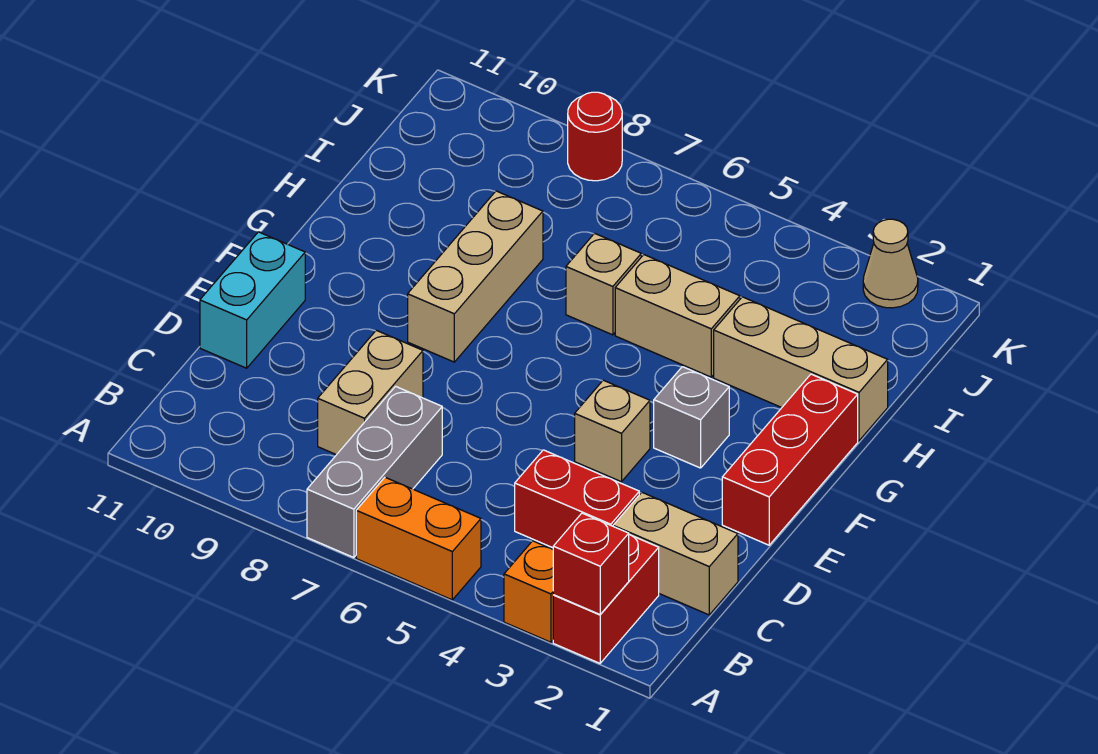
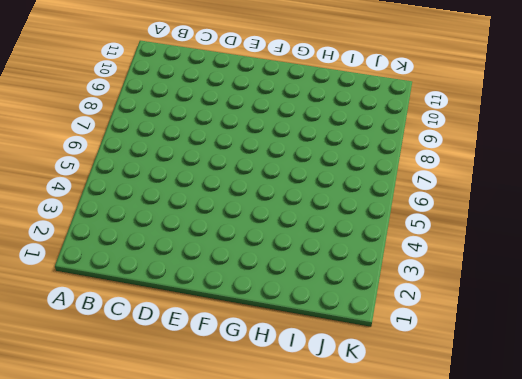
none -> red 1x2 brick [553,535,659,663]
none -> orange 1x1 brick [504,541,553,642]
none -> orange 1x2 brick [356,477,481,600]

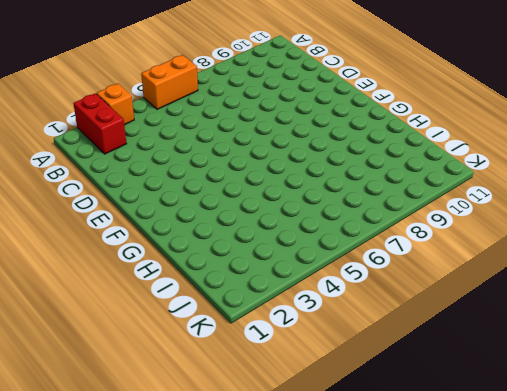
none -> grey 1x3 brick [307,386,442,558]
none -> tan 1x2 brick [613,493,738,615]
none -> red 1x2 brick [515,450,639,548]

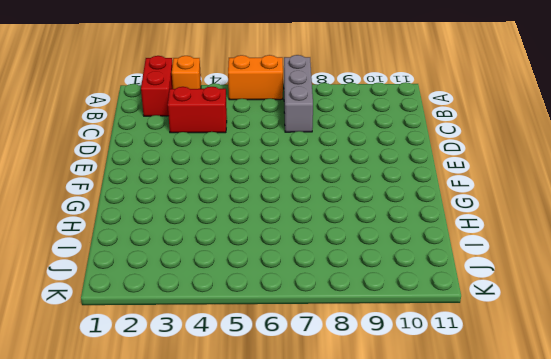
none -> tan 1x2 brick [613,493,738,615]
none -> tan 1x2 brick [318,330,423,455]
none -> cyan 1x2 brick [200,232,305,368]

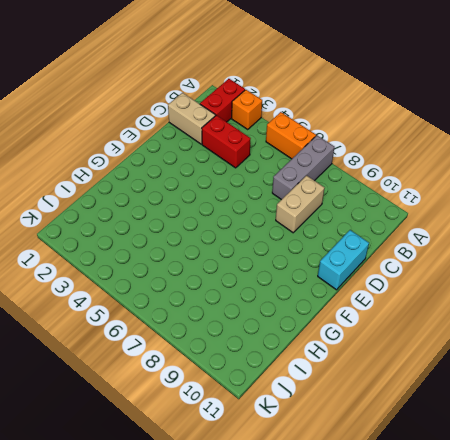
none -> red 1x3 brick [722,374,858,545]
none -> tan 1x1 brick [575,380,650,482]
none -> grey 1x1 brick [654,367,729,468]

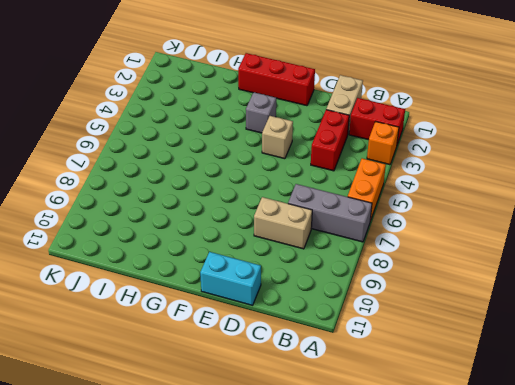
none -> tan 1x3 brick [408,191,543,362]
none -> tan 1x3 brick [714,297,888,441]
none -> tan 1x2 brick [615,255,740,377]

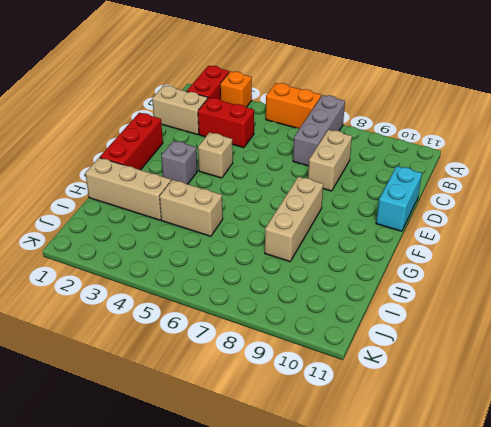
none -> tan 1x1 brick [566,233,641,335]
none -> tan 1x1 cone [863,219,918,308]
none -> red 1x1 round brick [568,92,622,181]

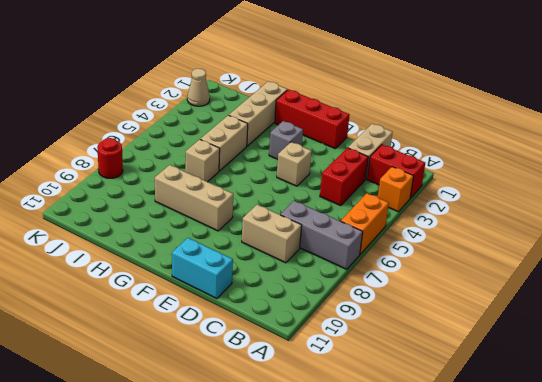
none -> red 1x1 brick [553,513,629,614]

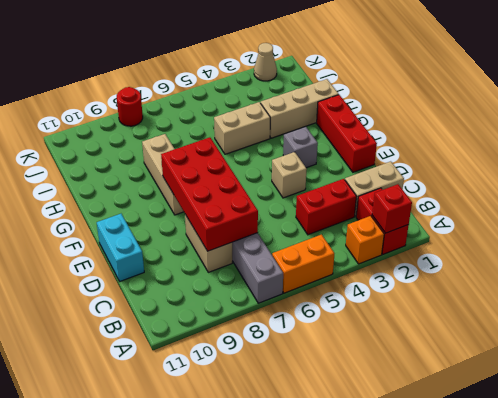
red 2x4 brick [161,137,258,251] -> none
none -> tan 1x1 brick [566,233,641,335]

